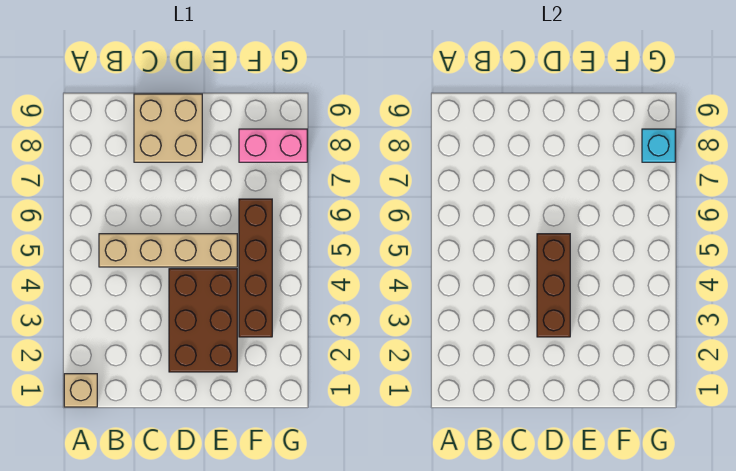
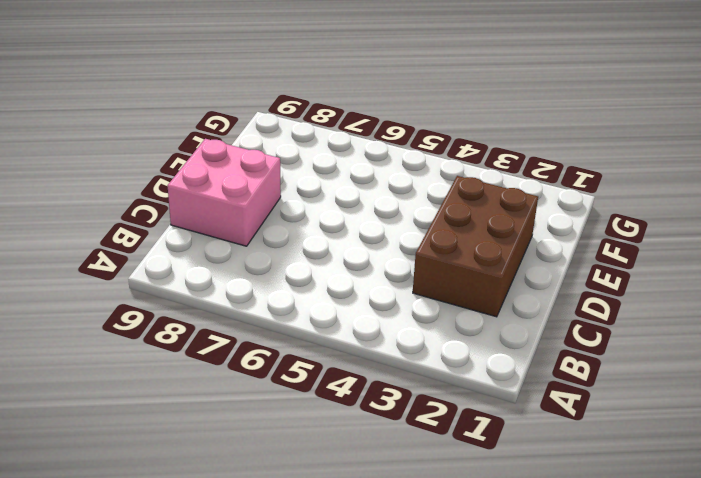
brown 2x3 brick [413,176,538,317] -> brown 2x3 brick turned to [169,269,237,372]
pink 2x2 brick [167,139,281,246] -> tan 2x2 brick [134,94,202,162]
none -> tan 1x1 brick [64,374,97,407]
none -> tan 1x4 brick [99,234,237,267]

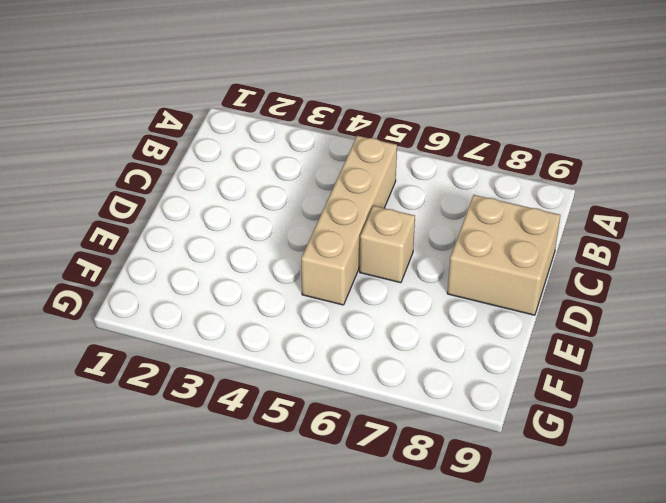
tan 1x1 brick [360,206,415,283] -> tan 1x1 brick moved to [64,374,97,407]
none -> brown 2x3 brick [169,269,237,372]
none -> brown 1x4 brick [239,199,272,337]

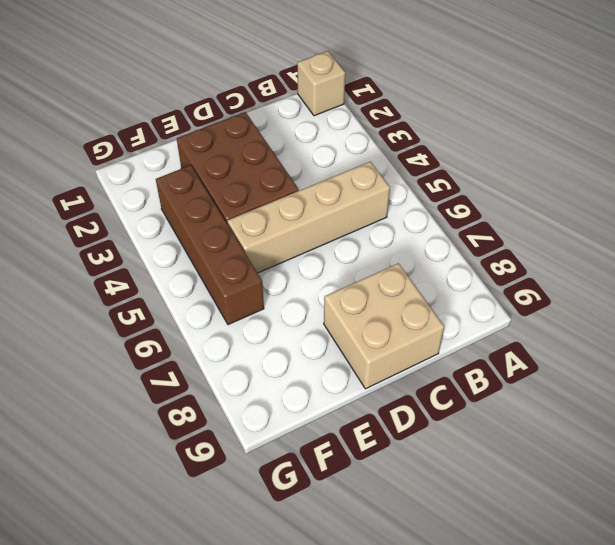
none -> pink 1x2 brick [239,129,307,162]
none -> brown 1x3 brick [537,234,570,337]

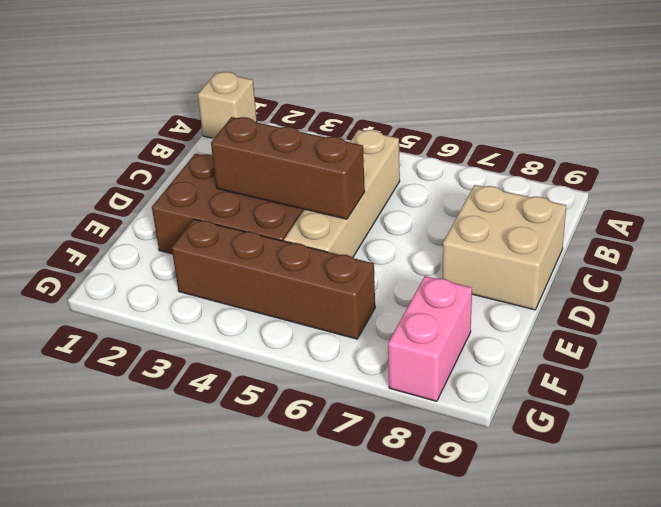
none -> cyan 1x1 brick [642,129,675,162]

